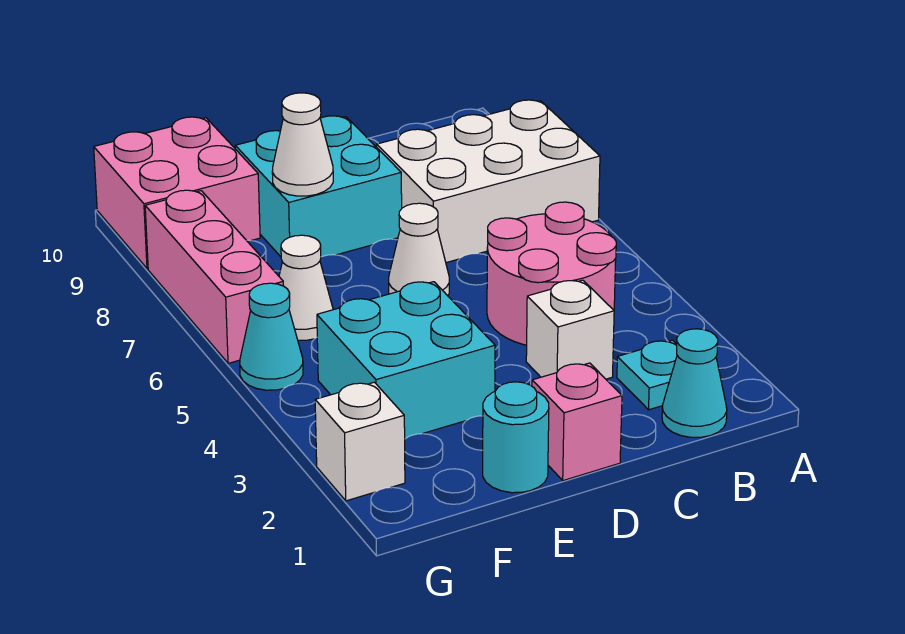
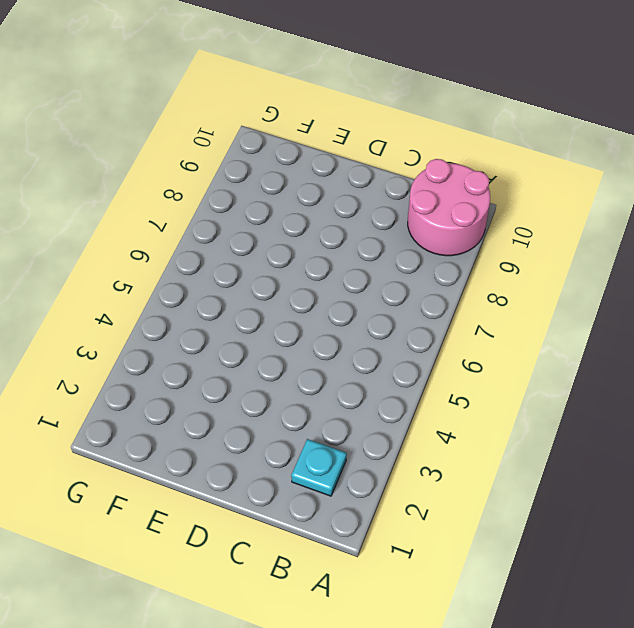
pink 2x2 round brick [408,159,490,256] -> pink 2x2 round brick moved to [487,202,616,345]
none -> white 2x3 brick [377,100,600,263]
none -> cyan 1x1 cone [662,329,727,437]
none -> white 1x1 brick [526,280,614,379]

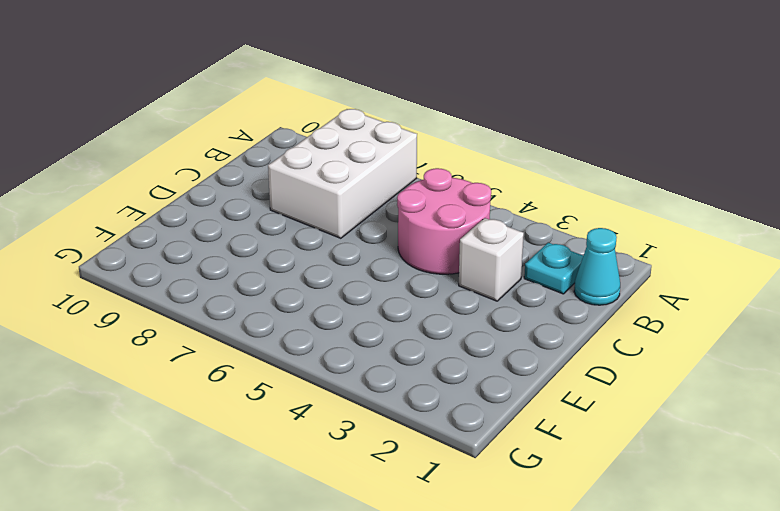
none -> pink 1x1 brick [532,363,622,481]
none -> white 1x1 cone [389,203,449,296]
none -> cyan 2x2 brick [235,116,402,257]

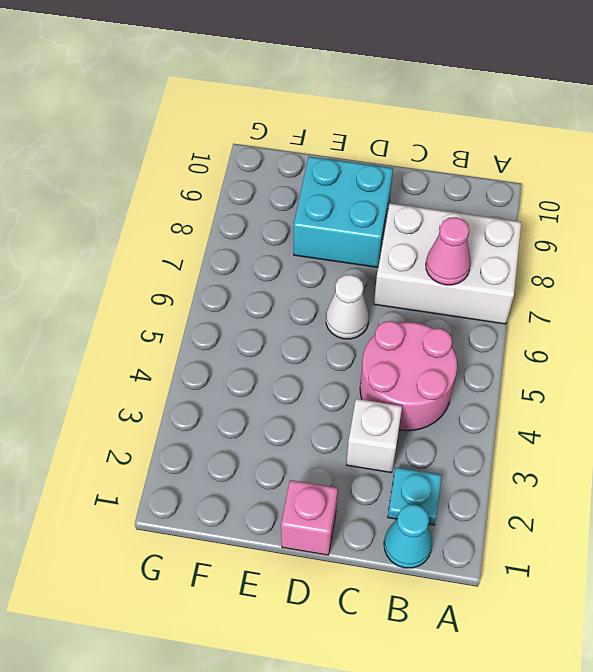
pink 1x1 cone [426,217,471,285] -> none
none -> cyan 1x1 round brick [483,382,549,493]
none -> cyan 2x2 brick [317,282,495,439]
none -> white 1x1 cone [279,235,333,340]

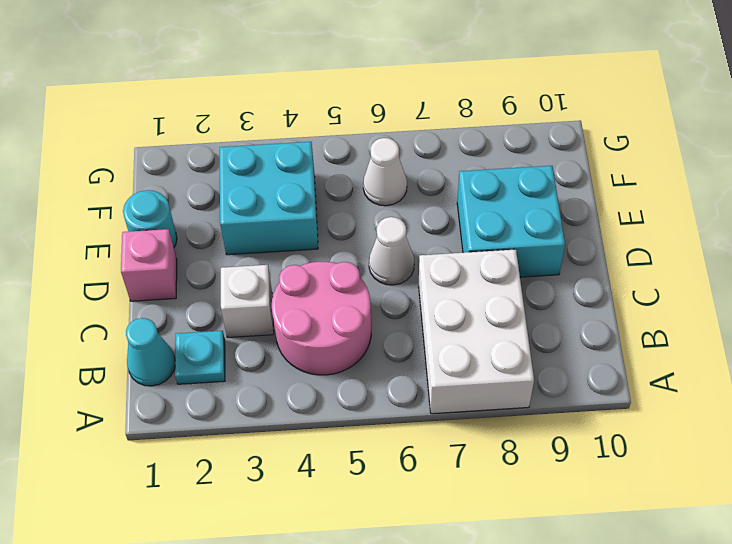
none -> pink 2x2 brick [94,117,260,269]
none -> white 1x1 brick [315,382,405,501]
none -> cyan 1x1 cone [240,283,303,390]

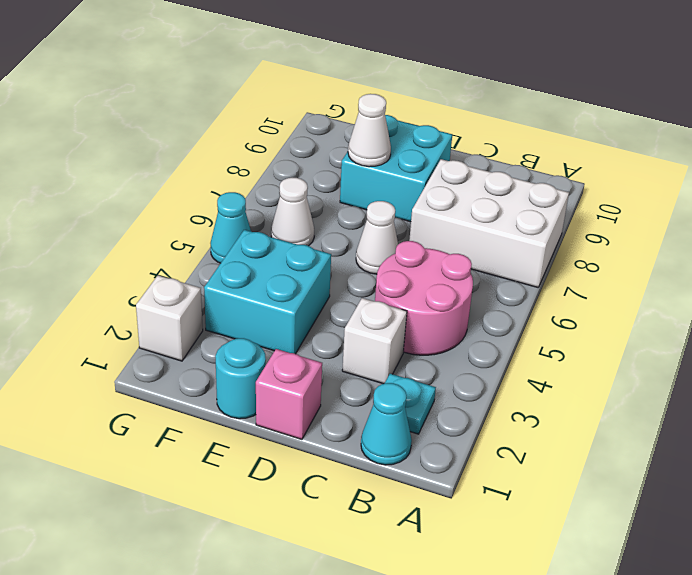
none -> pink 2x2 brick [94,117,260,269]
none -> pink 1x3 brick [145,190,283,363]

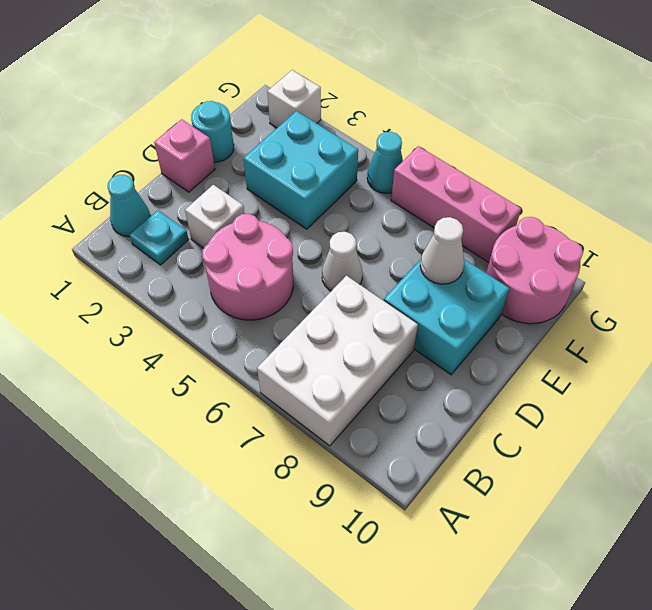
pink 2x2 round brick [486,217,583,324] -> pink 2x2 brick [94,117,260,269]
none -> white 1x1 cone [279,235,333,340]

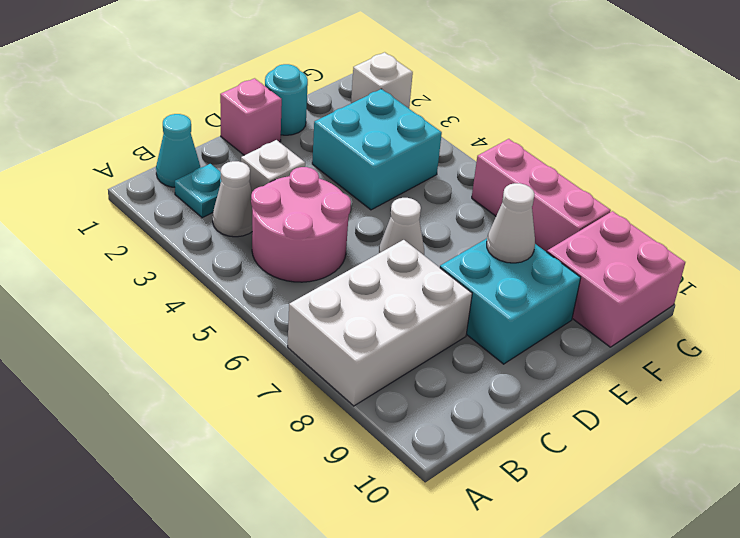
white 1x1 cone [213,161,252,237] -> white 1x1 cone moved to [279,235,333,340]
none -> cyan 1x1 cone [240,283,303,390]

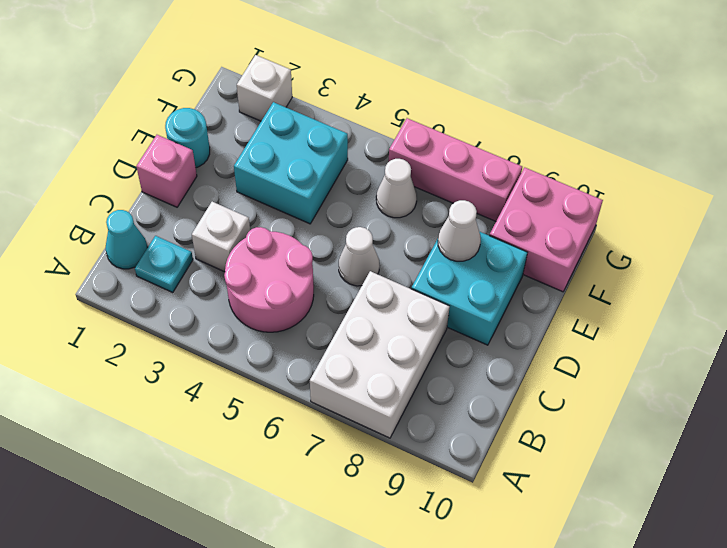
none -> cyan 1x1 cone [240,283,303,390]

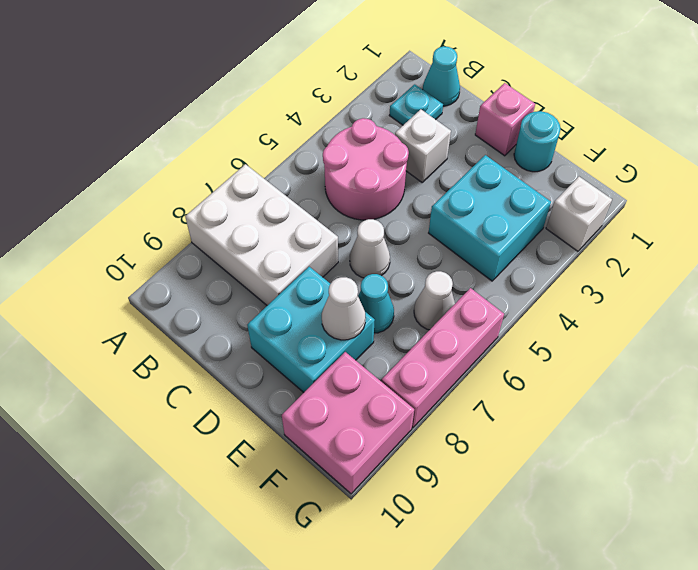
cyan 1x1 cone [358,274,394,333] -> cyan 1x1 cone moved to [240,283,303,390]

